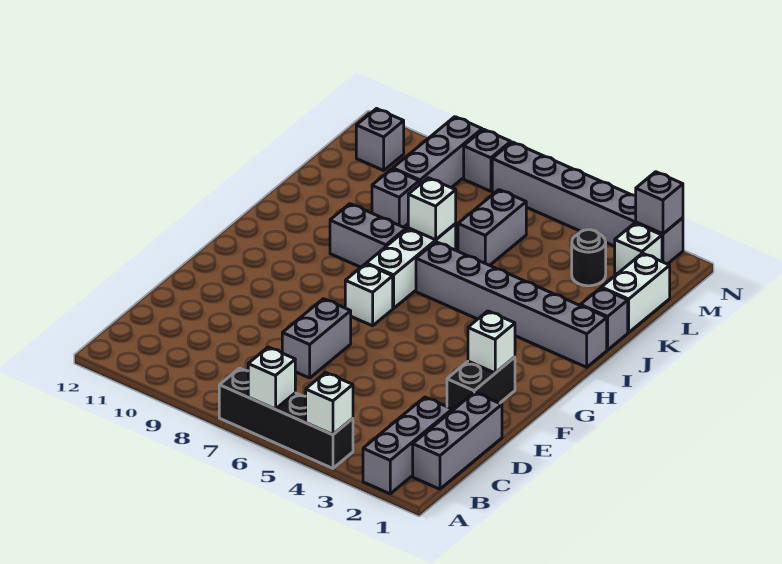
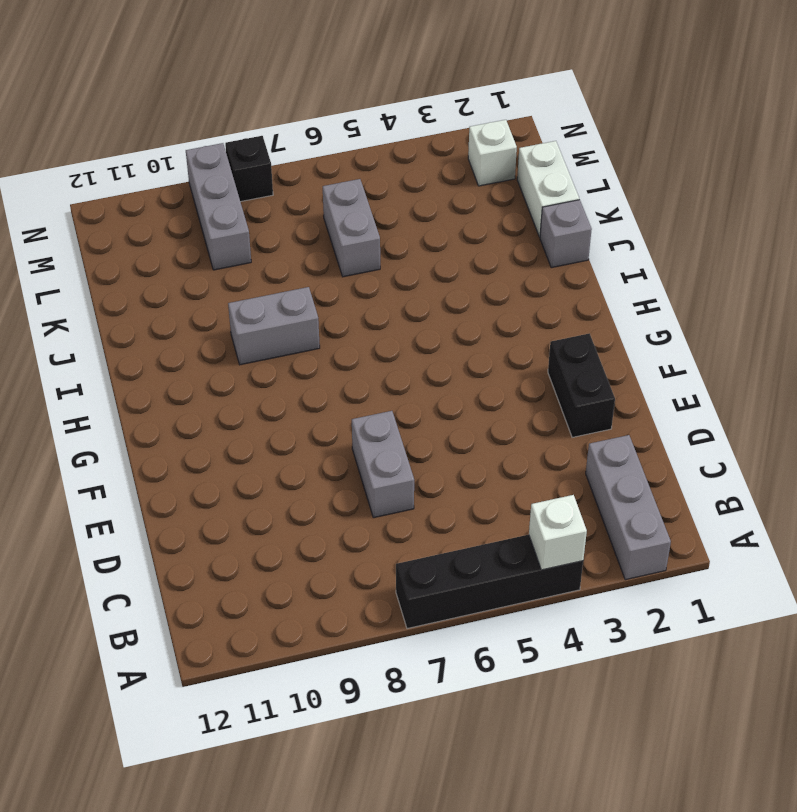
black 1x1 brick [225,136,273,202] -> grey 1x1 brick [464,129,511,191]
none -> grey 1x3 brick [413,392,502,489]
none -> white 1x1 brick [345,264,393,326]
none -> white 1x3 brick [366,224,456,308]

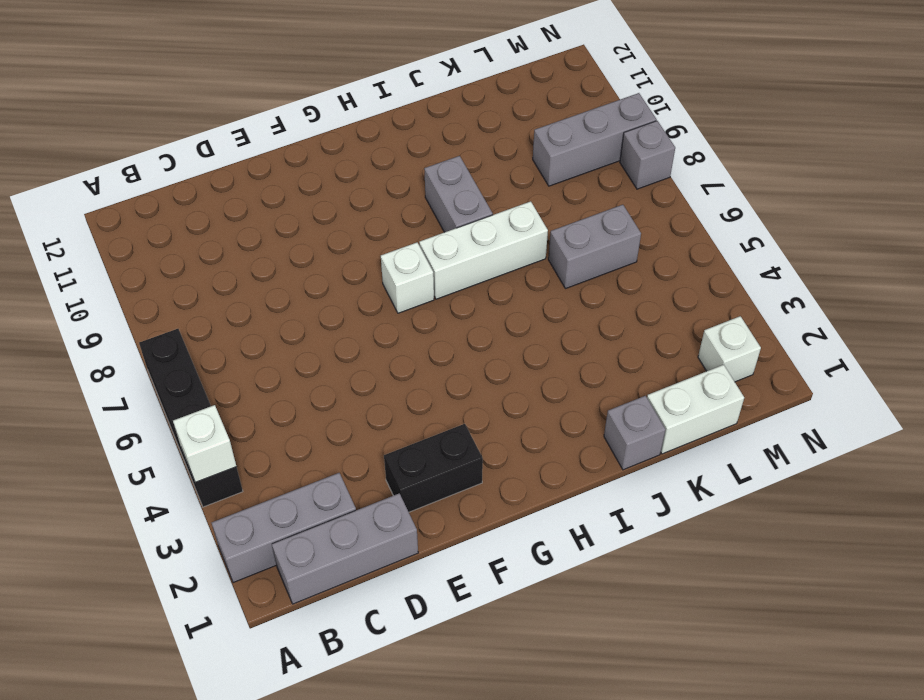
none -> grey 1x2 brick [282,299,351,378]
none -> grey 1x6 brick [416,242,607,367]
none -> grey 1x1 brick [372,169,419,227]

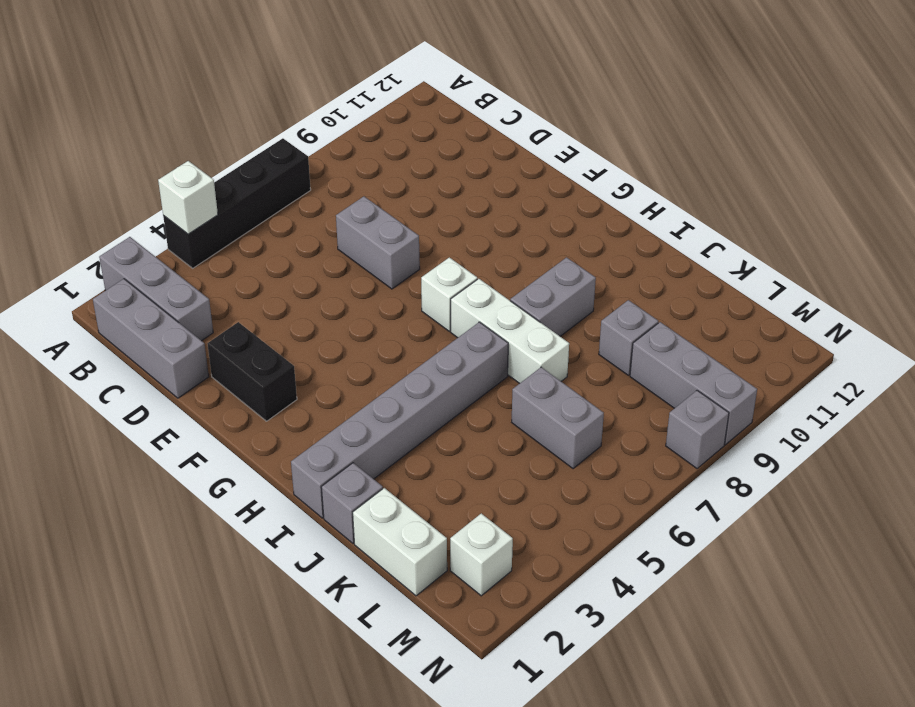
none -> black 1x1 round brick [572,230,606,286]
none -> grey 1x1 brick [356,109,404,170]
none -> grey 1x6 brick [492,142,683,264]

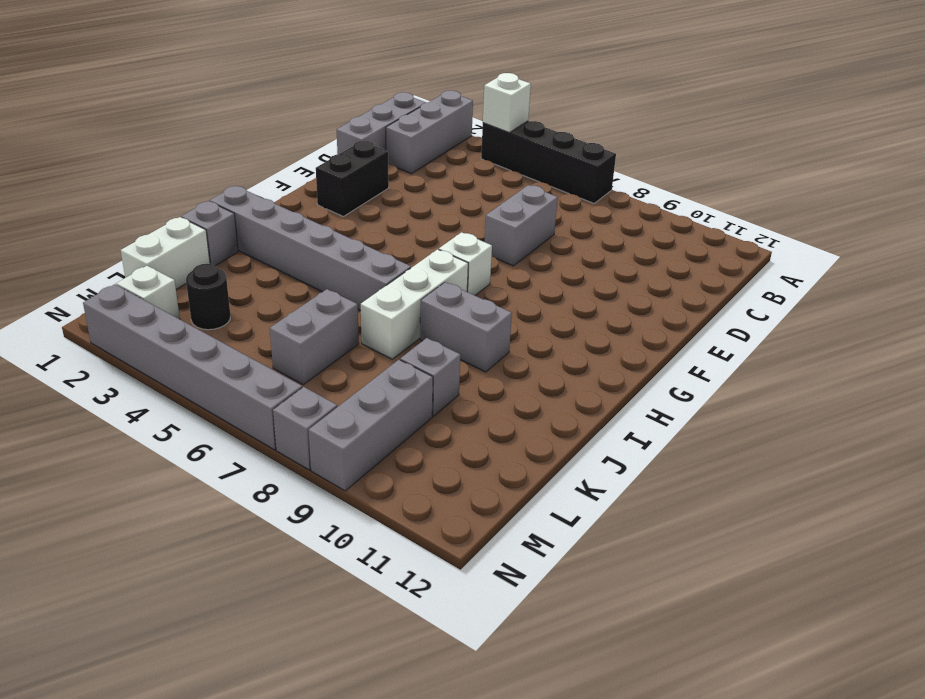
none -> grey 1x1 brick [356,109,404,170]
none -> white 1x1 brick [248,347,295,409]
none -> white 1x1 brick [468,311,515,373]

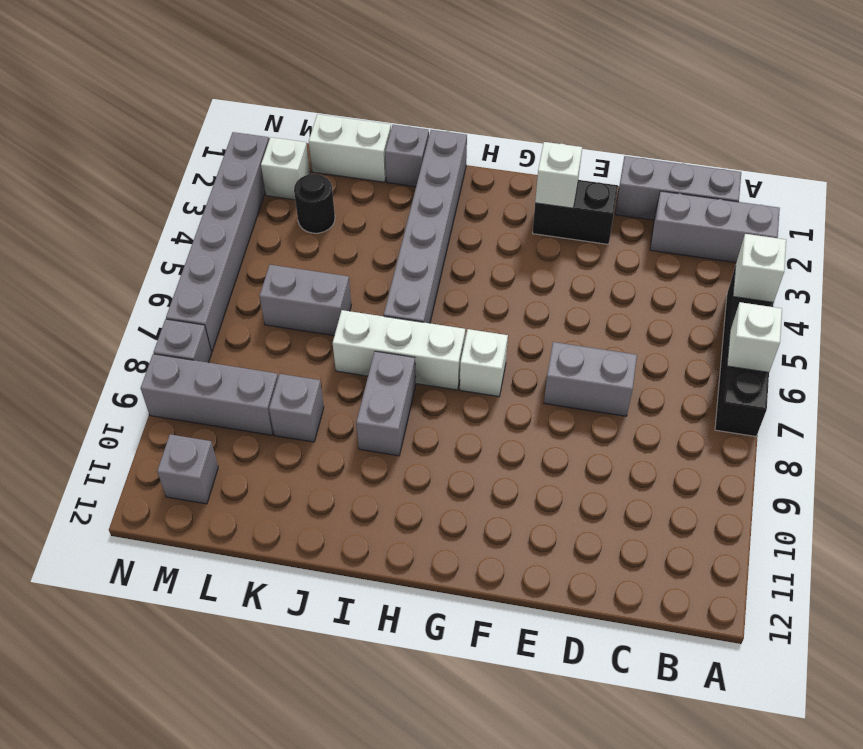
none -> white 1x1 brick [408,178,456,240]
none -> grey 1x1 brick [636,172,683,234]

